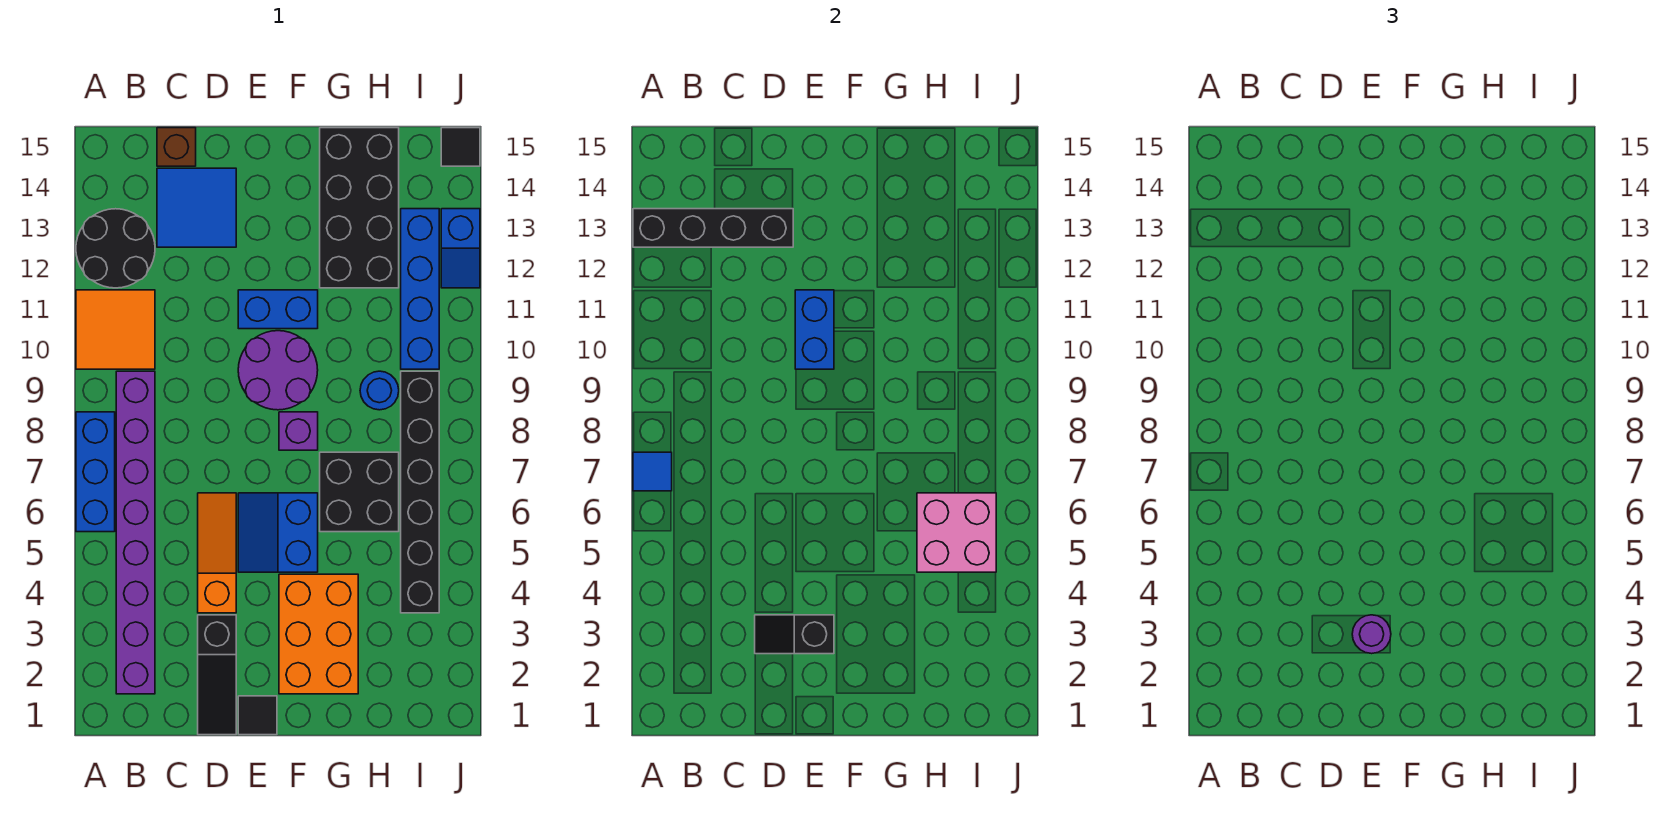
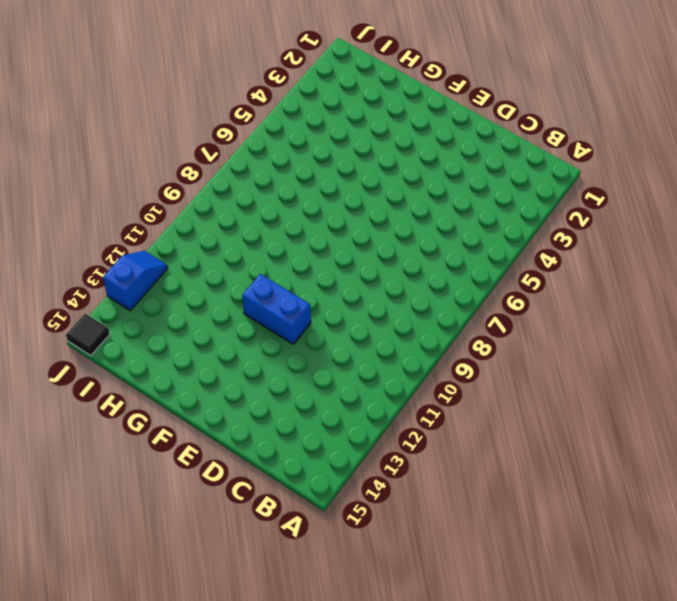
none -> blue 1x3 brick [76,412,115,532]
none -> orange 2x2 tile [76,290,155,369]
none -> black 2x2 round brick [76,209,155,288]

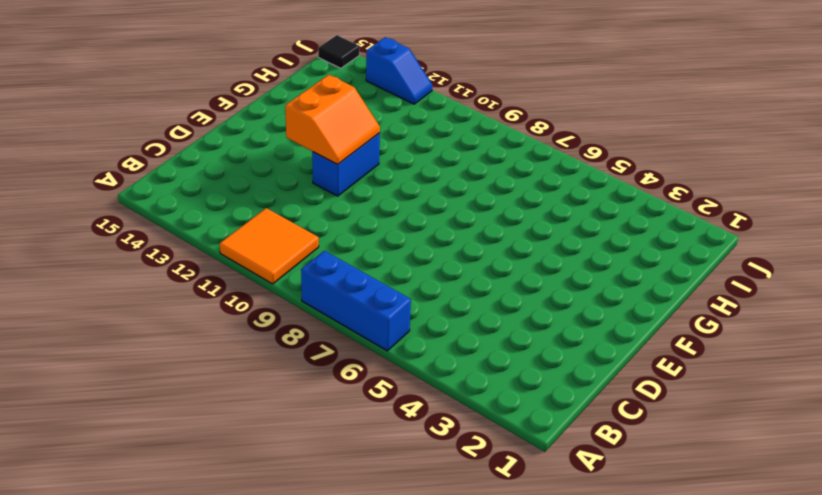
orange 2x2 slope [285,75,380,164] -> blue 1x2 brick [795,290,834,369]
none -> black 2x2 round brick [76,209,155,288]
none -> purple 1x8 brick [116,371,155,694]
none -> blue 2x2 tile [157,168,236,247]

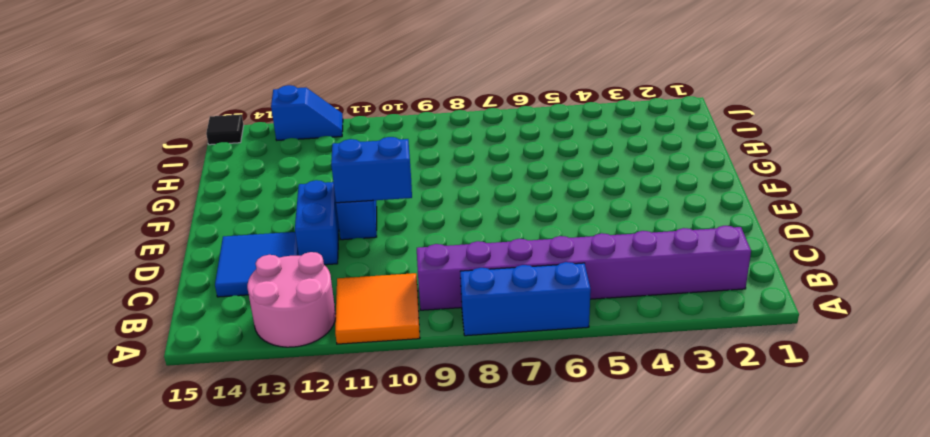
pink 2x2 round brick [247,252,336,347] -> black 2x2 round brick [76,209,155,288]
blue 1x2 brick [295,180,339,265] -> none
none -> brown 1x1 brick [157,128,196,166]
none -> black 1x3 slope [198,615,236,735]
none -> orange 1x3 slope [198,493,236,613]

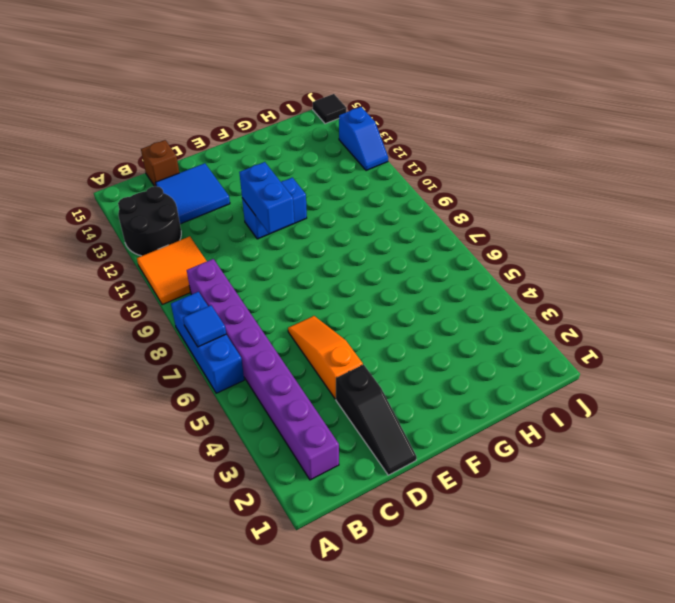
none -> black 1x1 tile [238,696,277,735]
none -> blue 2x2 slope [238,493,318,572]
none -> purple 2x2 round brick [238,331,318,410]

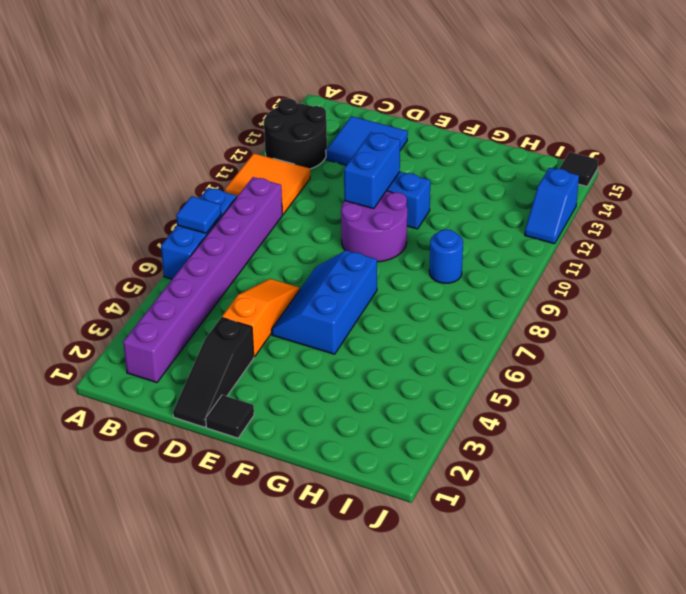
blue 2x3 slope [272,251,377,354] -> blue 2x2 slope [238,493,318,572]
none -> brown 1x1 brick [157,128,196,166]
none -> orange 2x3 brick [279,574,358,694]
none -> purple 1x1 brick [279,412,318,450]

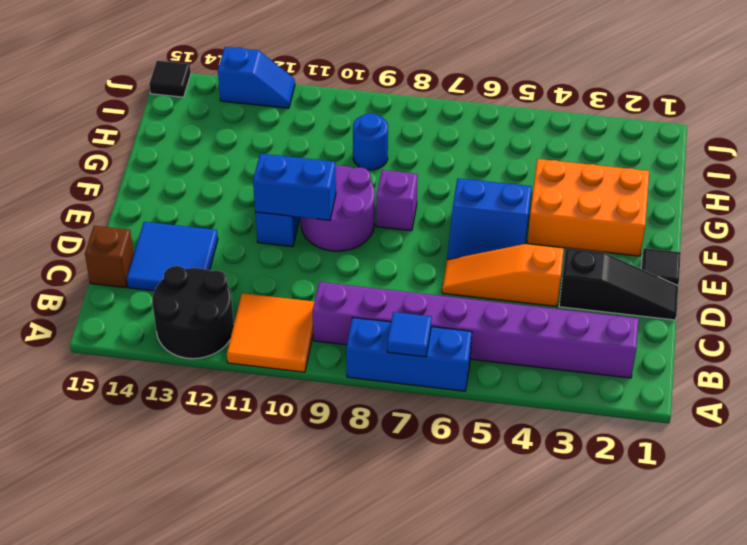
none -> black 2x2 brick [320,452,399,532]
none -> black 2x4 brick [320,128,399,288]
none -> black 1x6 brick [401,371,439,613]

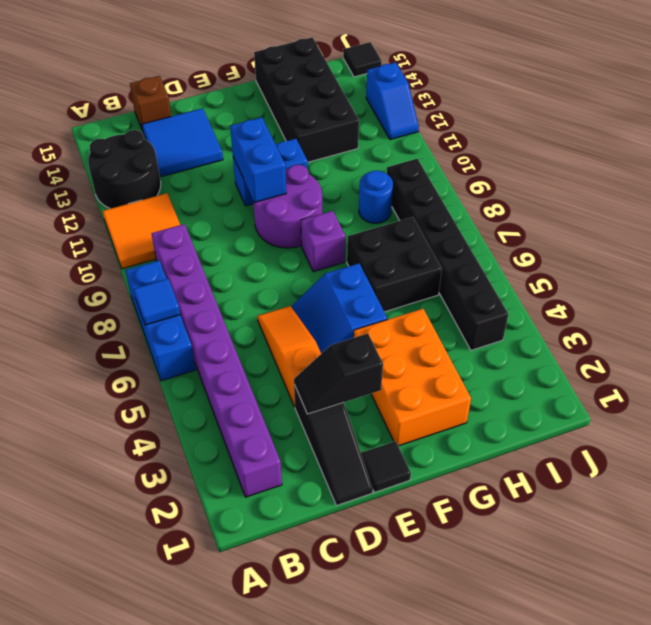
none -> blue 1x4 brick [401,209,439,369]
none -> black 1x4 brick [633,209,793,247]
none -> pink 2x2 brick [917,493,996,572]

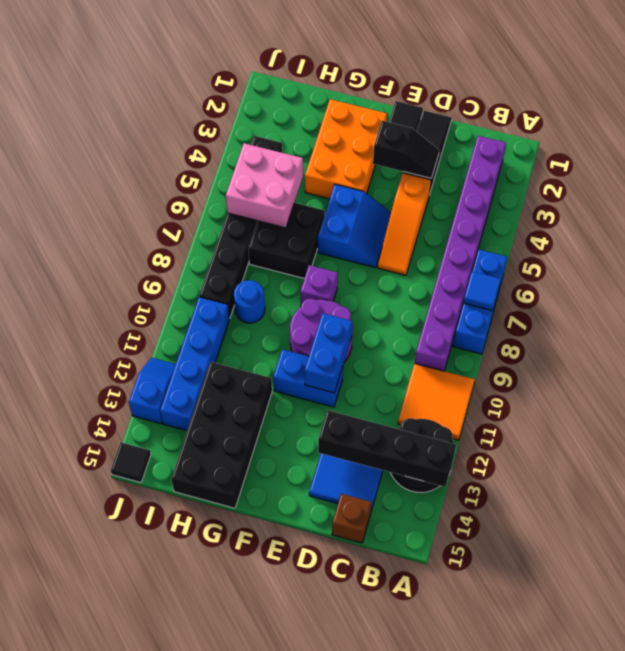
none -> purple 1x1 round brick [1352,615,1391,654]

